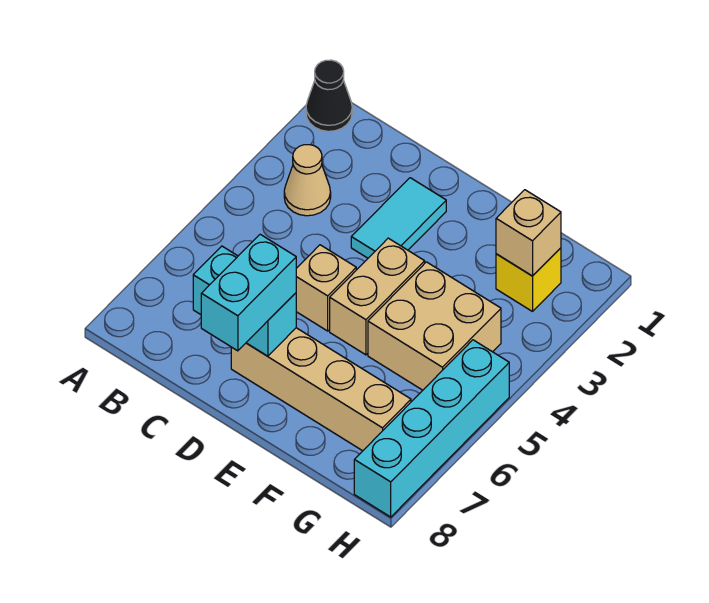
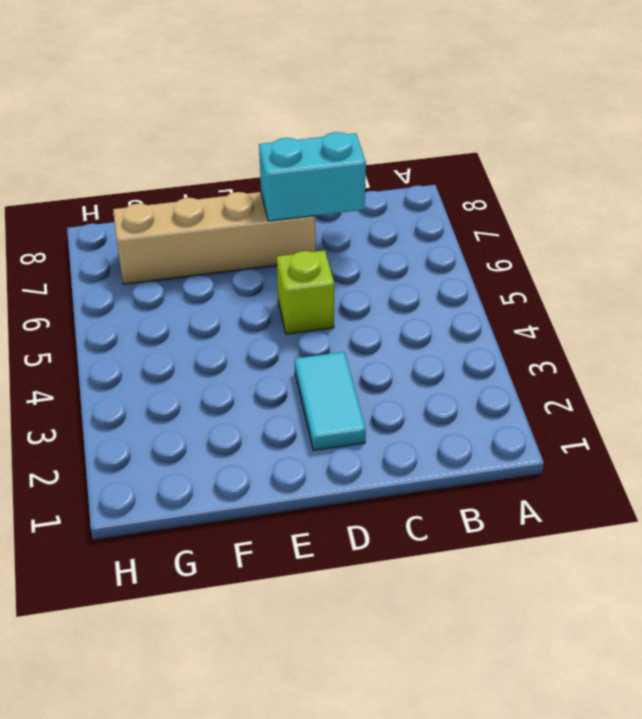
lime 1x1 brick [277,250,334,334] -> tan 1x1 brick [296,245,356,331]
none -> black 1x1 cone [306,60,352,131]
none -> tan 1x1 cone [284,145,331,216]
none -> tan 1x2 brick [330,238,425,355]

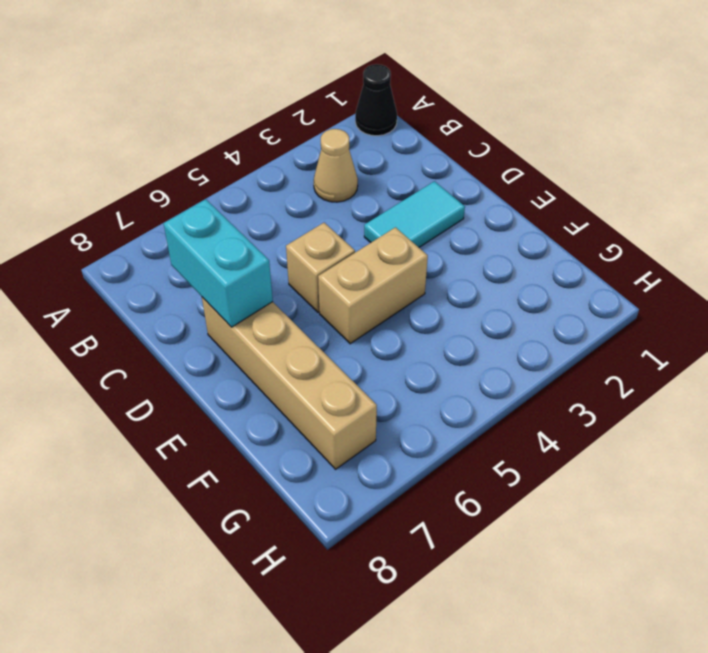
none -> tan 2x2 brick [368,262,501,390]
none -> yellow 1x1 brick [496,248,561,311]
none -> cyan 1x4 brick [354,340,509,517]

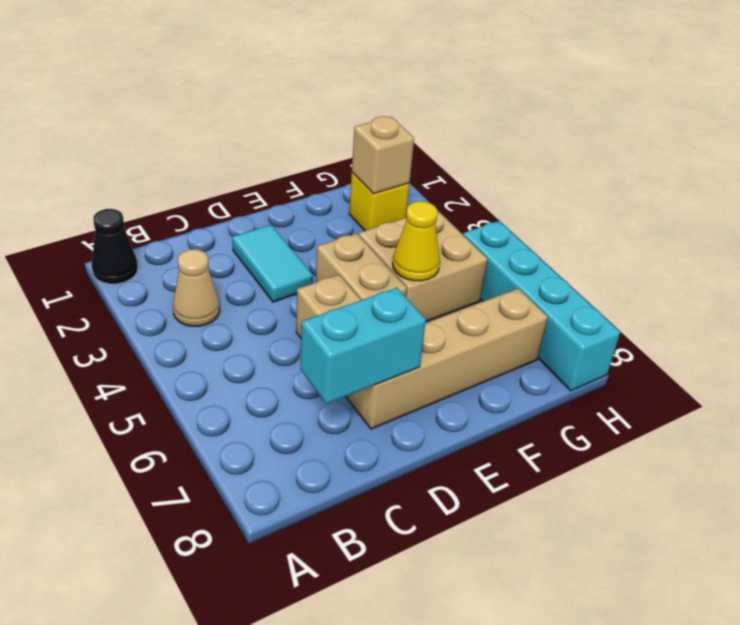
yellow 1x1 cone [392,201,440,281] -> none
none -> cyan 1x2 brick [201,234,296,351]

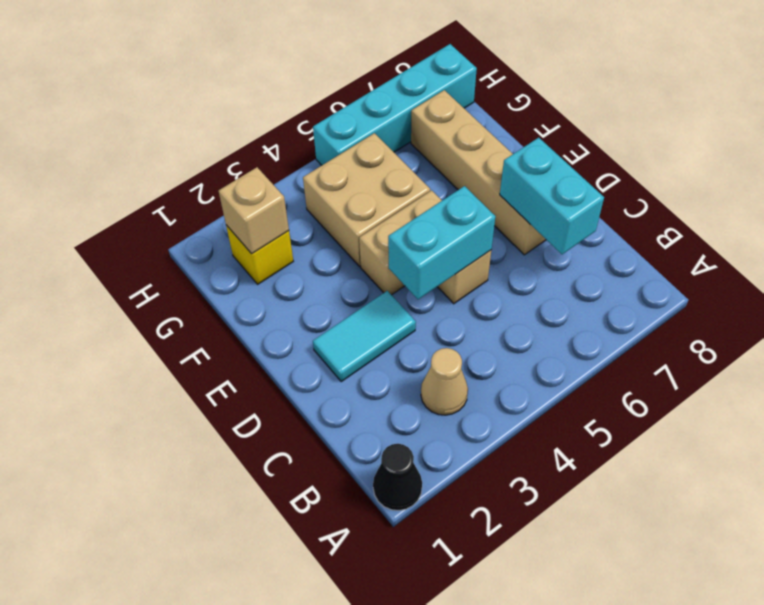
cyan 1x2 brick [388,186,496,299] -> cyan 1x2 brick moved to [201,234,296,351]

